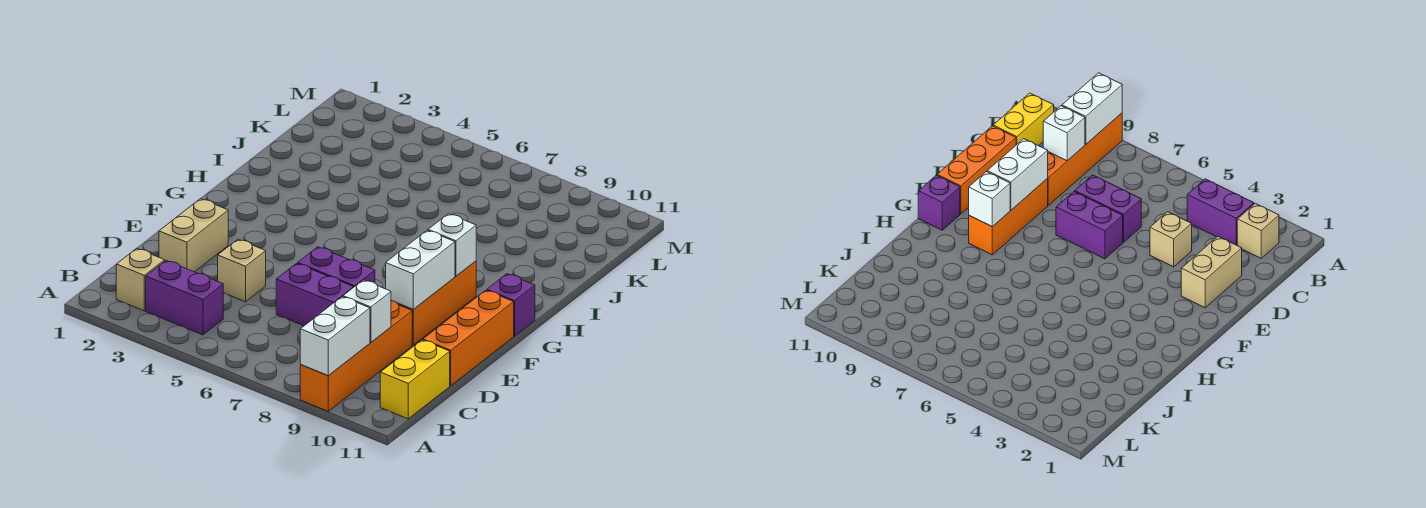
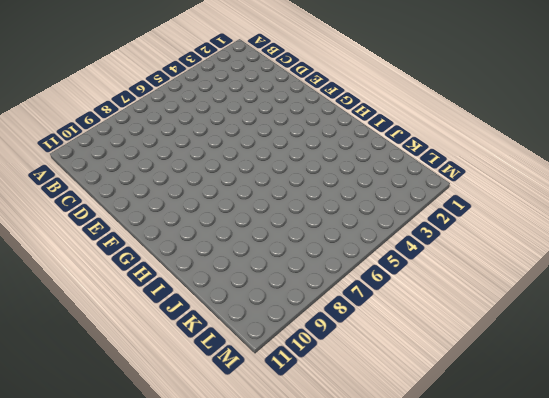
none -> orange 1x4 brick [300,301,412,411]
none -> tan 1x1 brick [116,248,165,311]
none -> purple 1x2 brick [146,261,223,335]

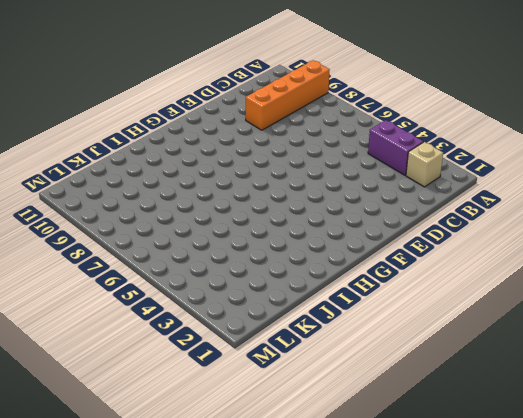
none -> yellow 1x2 brick [380,340,450,419]
none -> tan 1x2 brick [159,199,228,272]
none -> tan 1x1 brick [218,239,266,302]

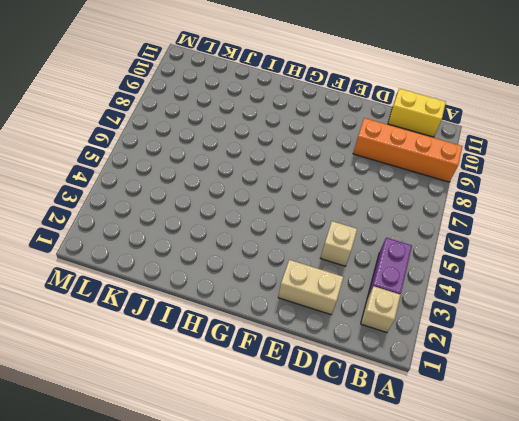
none -> purple 1x2 brick [276,263,354,326]
none -> orange 1x3 brick [423,290,514,386]
none -> purple 1x2 brick [298,247,375,287]

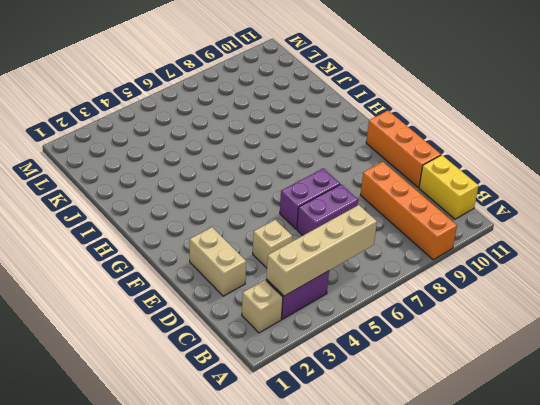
tan 1x4 brick [266,205,377,296] -> none
none -> orange 1x3 brick [398,261,476,345]
none -> purple 1x1 brick [487,274,535,336]
none -> white 1x2 brick [300,297,370,376]

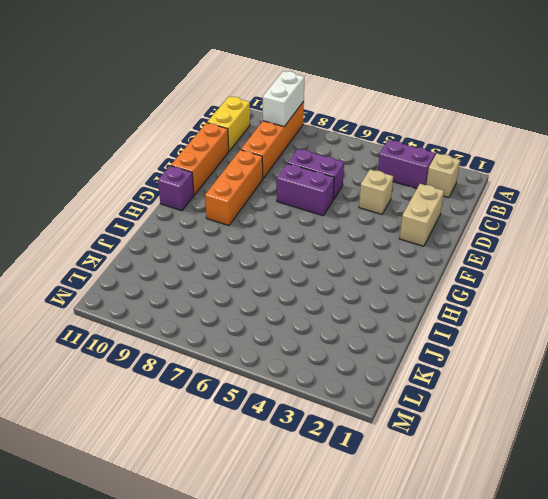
none -> white 1x1 brick [343,280,391,342]
none -> white 1x2 brick [386,230,455,309]
none -> white 1x1 brick [428,214,476,276]

